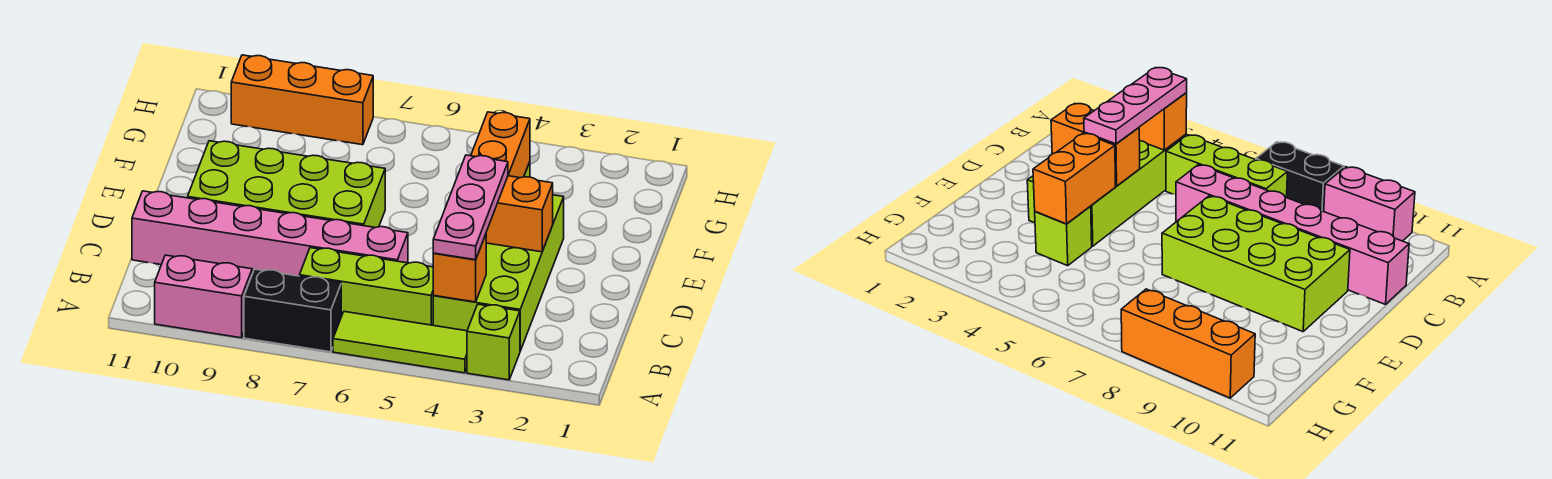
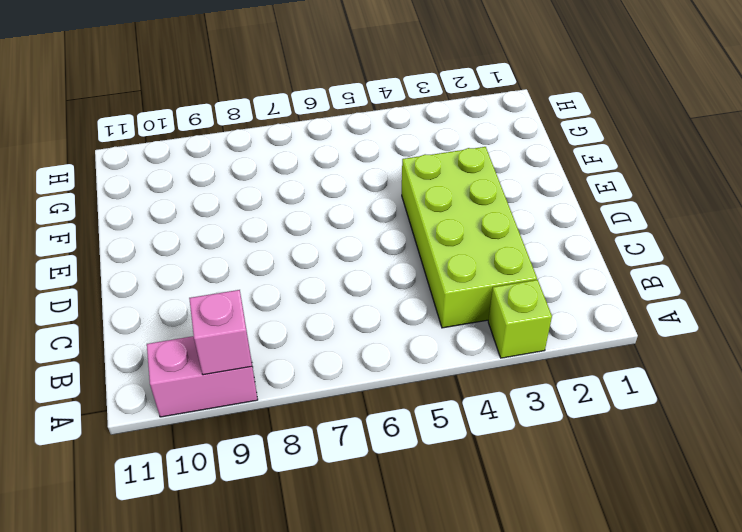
pink 1x1 brick [189,290,252,375] -> none
none -> lime 1x3 tile [333,312,467,373]
none -> black 1x2 brick [244,269,341,352]
none -> lime 1x3 brick [299,248,433,325]

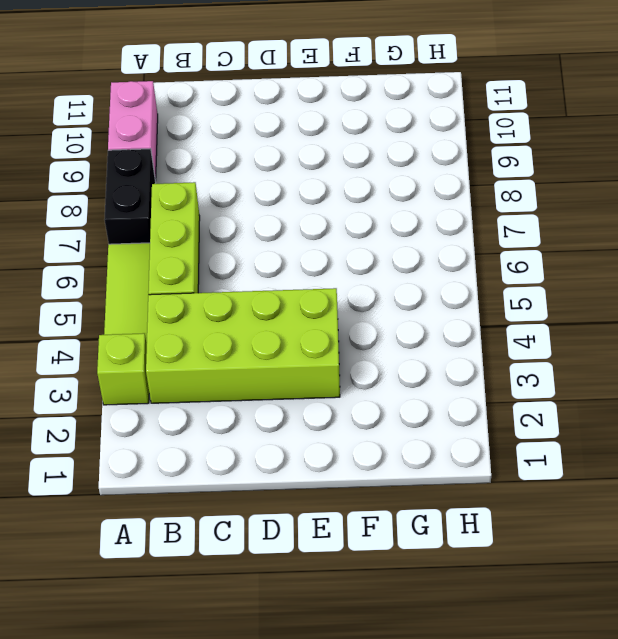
none -> pink 1x6 brick [132,191,408,276]
none -> lime 2x4 brick [188,141,385,228]
none -> lime 1x1 brick [1035,206,1092,266]

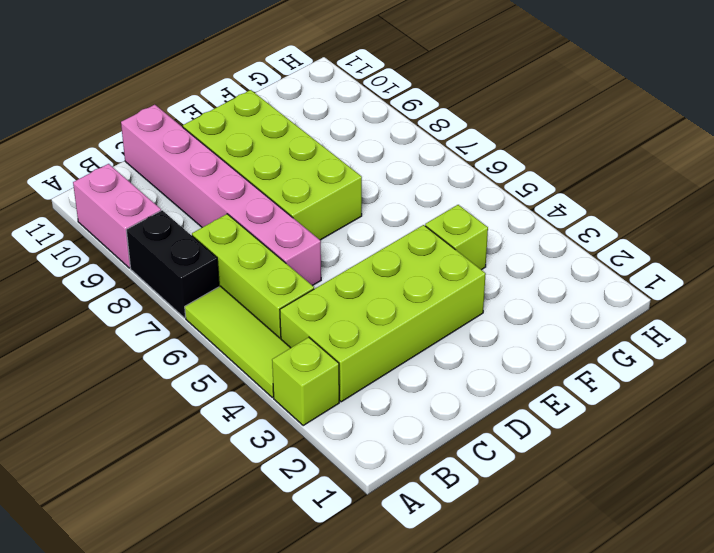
none -> orange 1x3 brick [231,55,373,145]
none -> orange 1x1 brick [433,235,486,302]
none -> orange 1x2 brick [486,176,553,252]

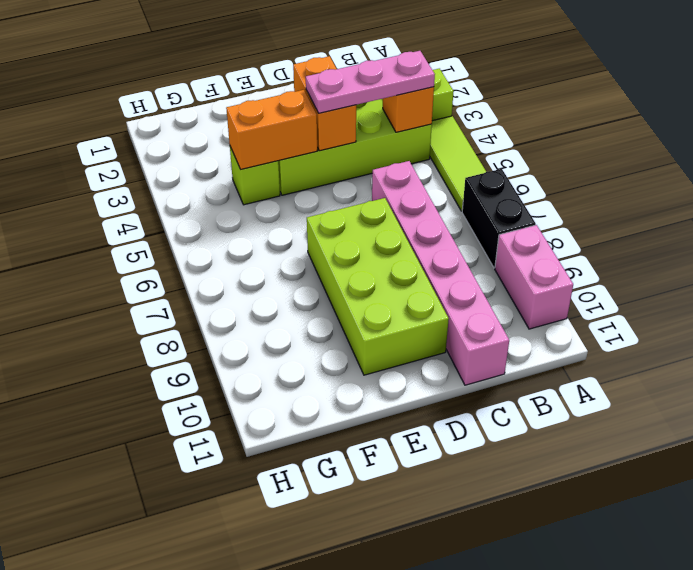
none -> lime 1x3 brick [299,248,433,325]
none -> orange 1x3 brick [231,55,373,145]

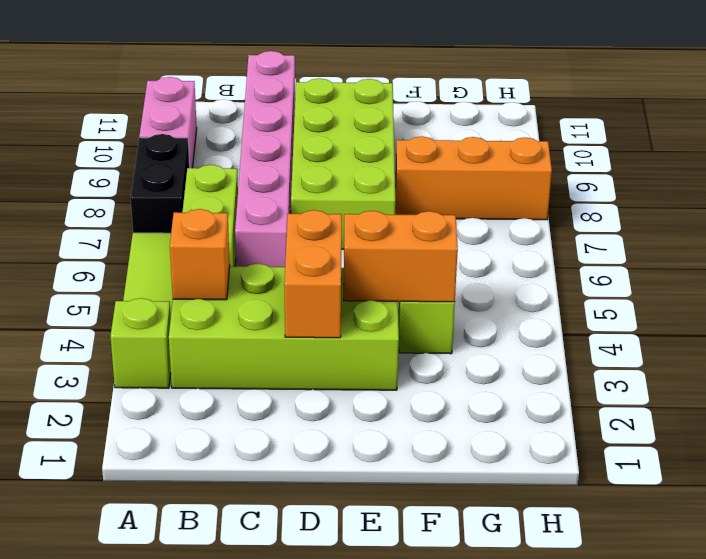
orange 1x3 brick [395,136,552,220] -> orange 1x3 brick turned to [231,55,373,145]
none -> pink 1x3 plate [433,155,508,260]

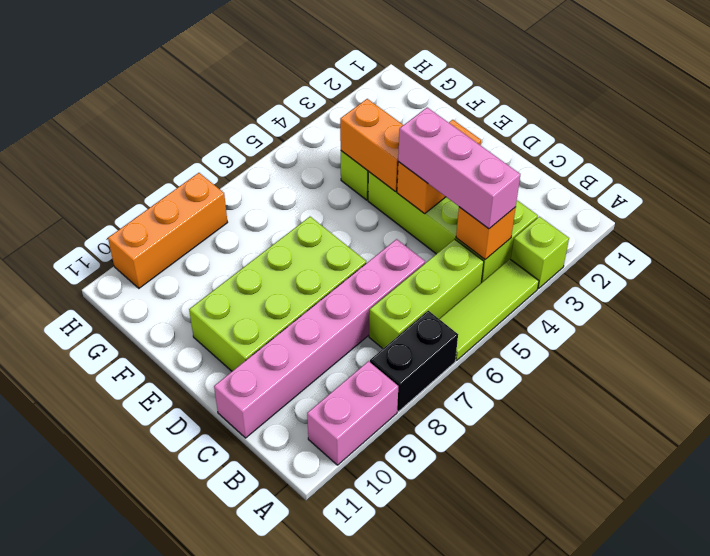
pink 1x3 brick [398,108,520,229] -> pink 1x3 plate [433,155,508,260]

